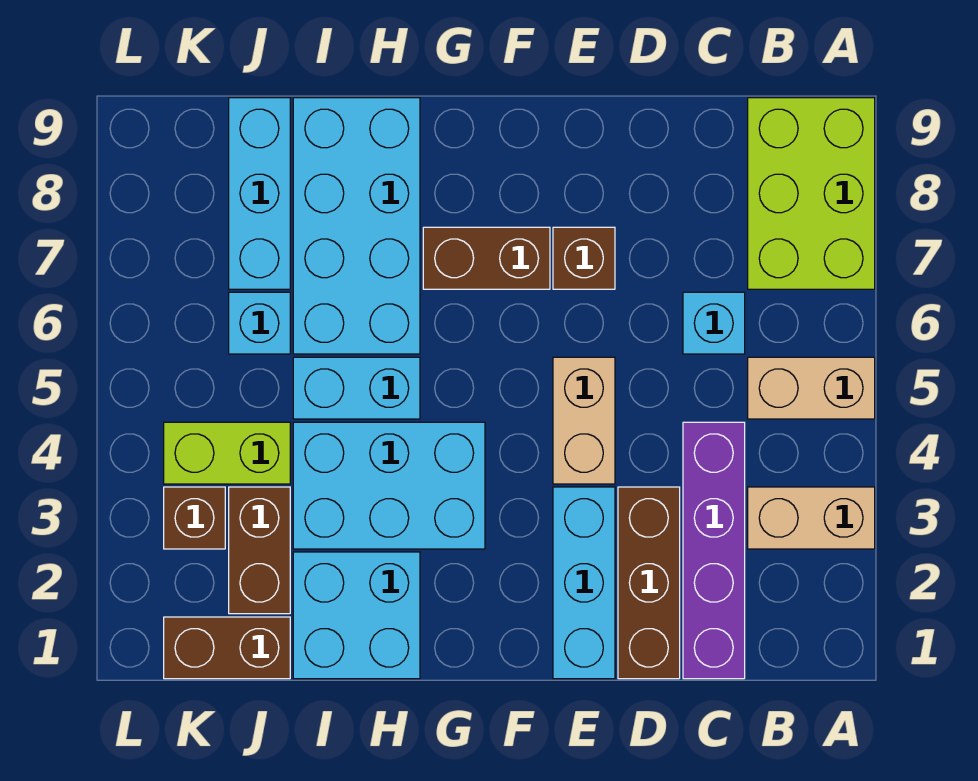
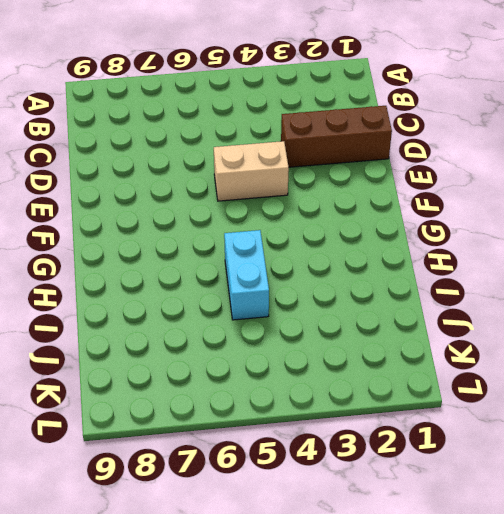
none -> tan 1x2 brick [748,487,875,549]
none -> tan 1x2 brick [748,357,875,419]
none -> lime 2x3 brick [748,98,875,289]

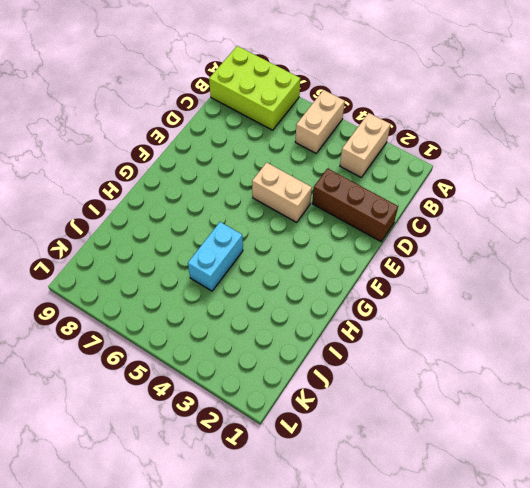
none -> purple 1x4 brick [683,422,745,679]
none -> cyan 1x1 brick [683,292,745,354]
none -> cyan 1x3 brick [553,487,615,679]

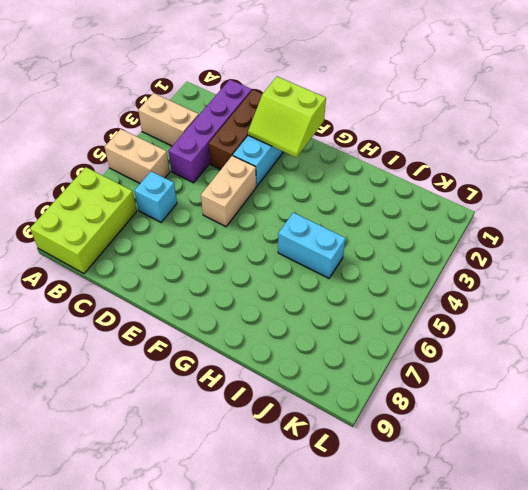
lime 2x2 slope [248,76,326,158] -> none
none -> brown 1x1 brick [553,227,615,289]
none -> brown 1x2 brick [423,227,550,289]
none -> cyan 2x3 brick [293,422,485,549]

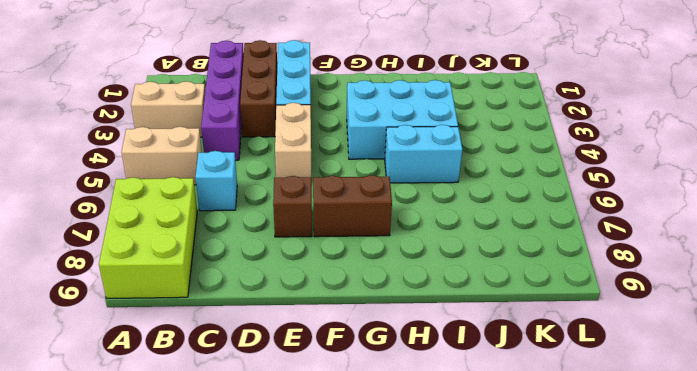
none -> cyan 2x2 brick [293,552,420,679]
none -> cyan 2x4 brick [293,98,420,354]
none -> brown 1x2 brick [164,617,290,679]

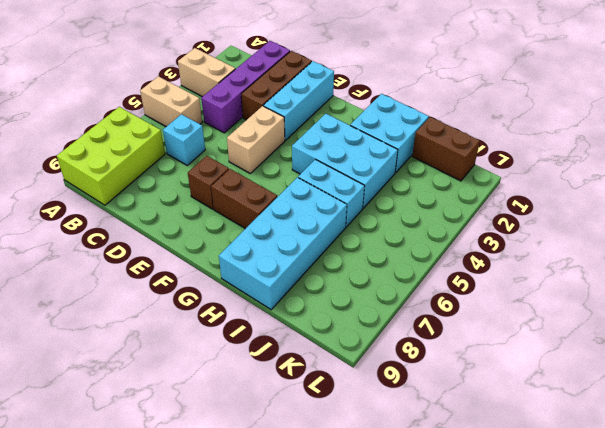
none -> brown 1x2 brick [229,487,290,614]
none -> lime 1x2 brick [164,422,290,484]
none -> cyan 1x1 brick [229,292,290,354]

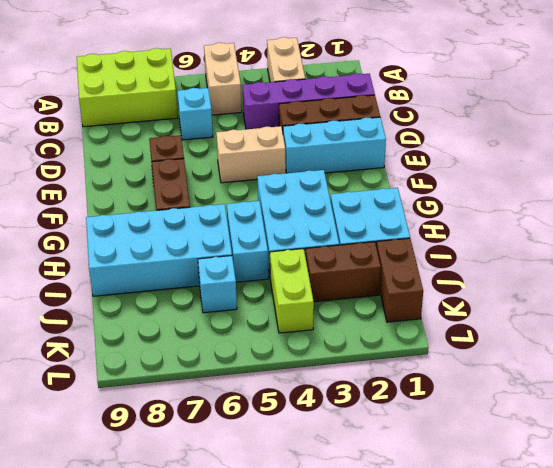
none -> cyan 1x3 brick [229,98,290,289]
none -> brown 1x1 brick [164,487,225,549]

